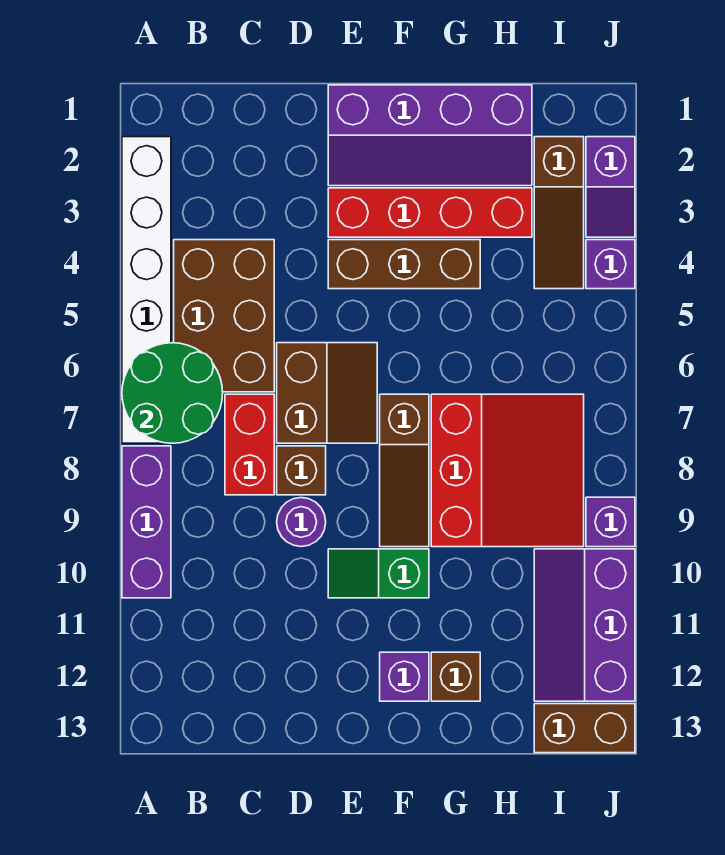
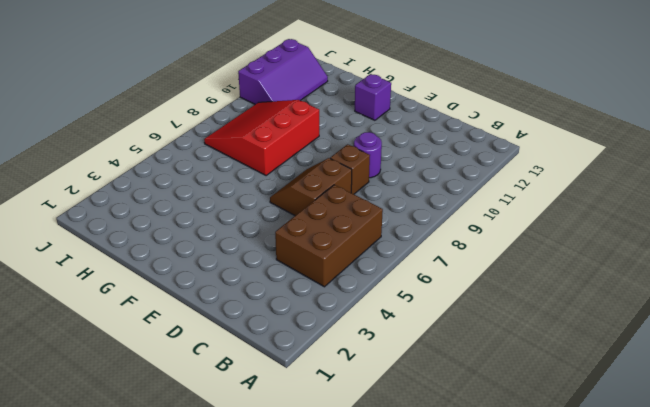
none -> white 1x6 brick [122,137,171,443]
none -> purple 1x3 brick [122,446,171,598]
none -> red 1x2 brick [225,394,274,495]

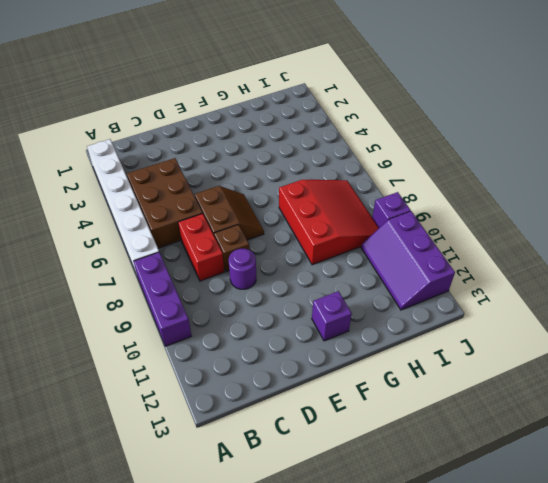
none -> purple 2x4 slope [328,85,532,186]
none -> red 1x4 brick [328,188,532,237]
none -> brown 1x3 brick [328,240,480,289]

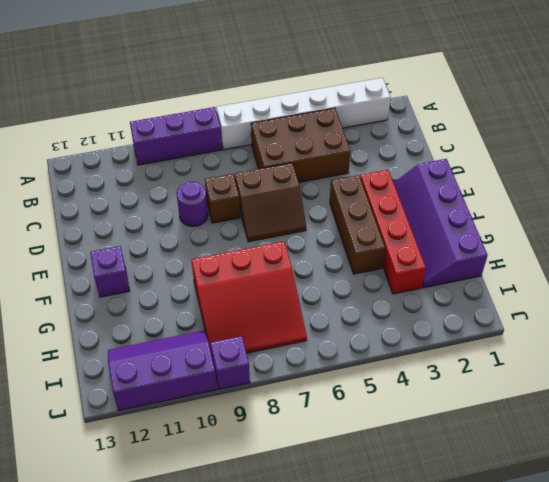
none -> red 1x2 brick [225,394,274,495]
none -> green 1x2 slope [328,549,429,598]
none -> brown 1x3 slope [380,394,429,547]

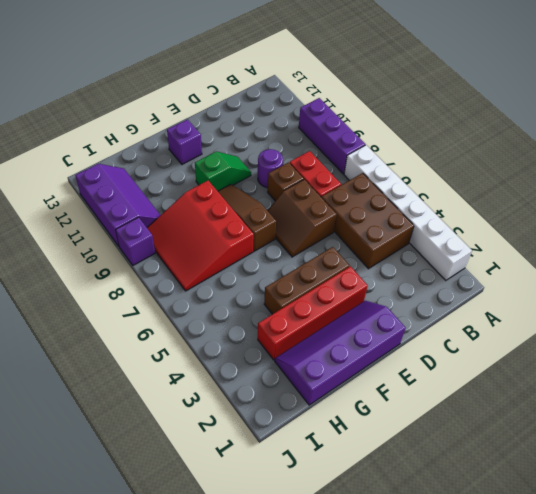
none -> brown 1x1 brick [431,652,480,701]
none -> brown 1x3 slope [534,137,584,289]
none -> brown 1x2 brick [534,704,635,753]

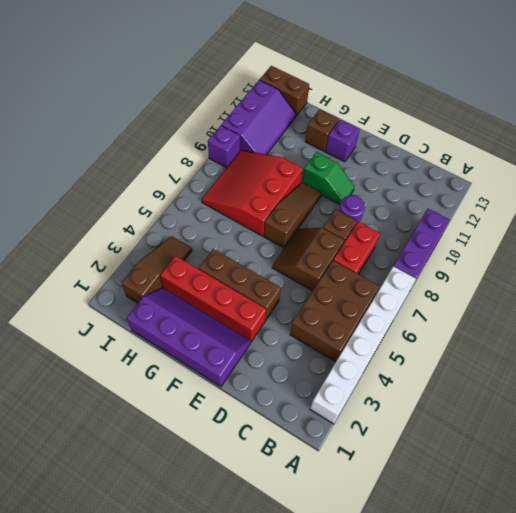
none -> purple 1x2 slope [586,137,635,237]
none -> purple 1x1 brick [586,240,635,289]
none -> green 2x2 round brick [122,343,223,443]

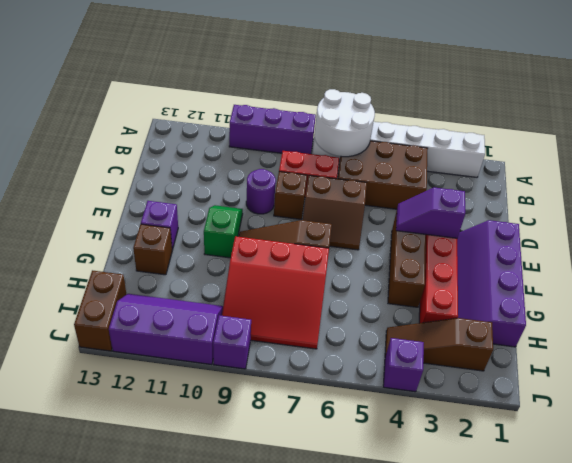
white 2x2 round brick [314,89,375,157] -> green 2x2 round brick [122,343,223,443]
purple 1x2 slope [396,187,465,238] -> purple 1x2 slope moved to [586,137,635,237]

